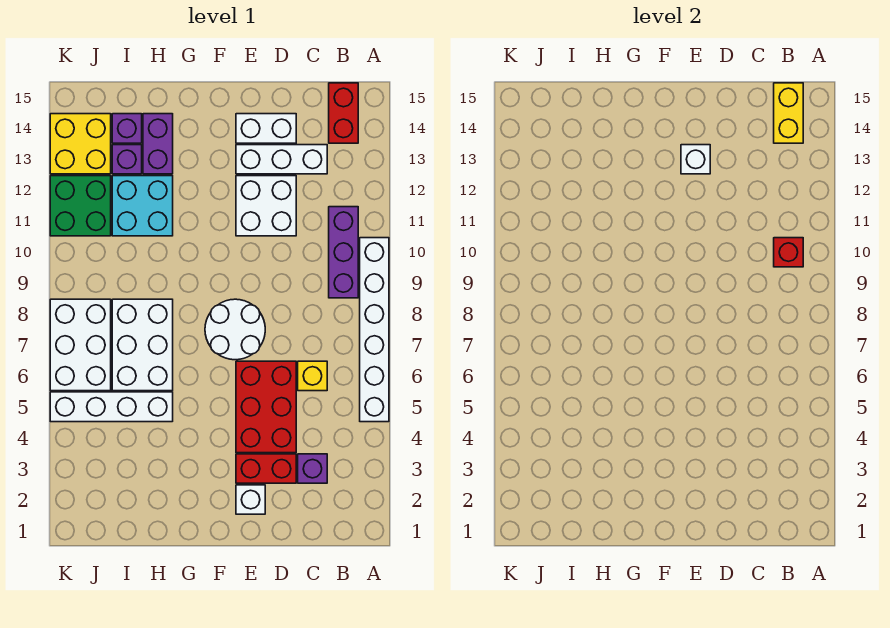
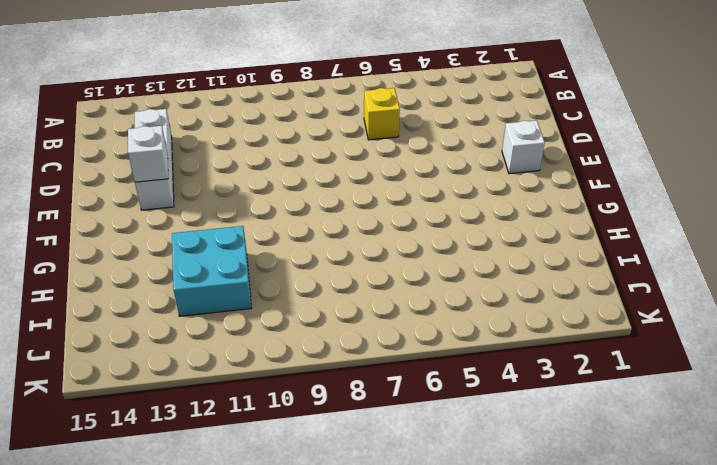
none -> white 1x6 brick [360,238,389,422]
none -> purple 1x3 brick [329,207,358,298]
none -> red 1x2 brick [329,83,358,143]

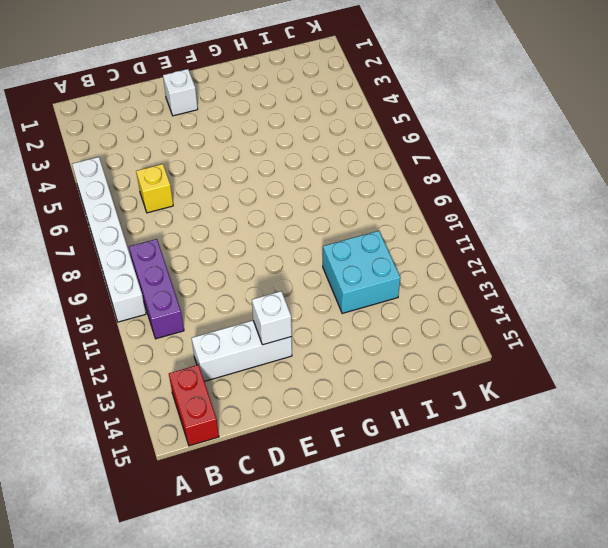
none -> purple 1x1 brick [298,454,327,483]
none -> red 1x2 brick [236,454,296,483]
none -> red 2x3 brick [236,361,296,453]

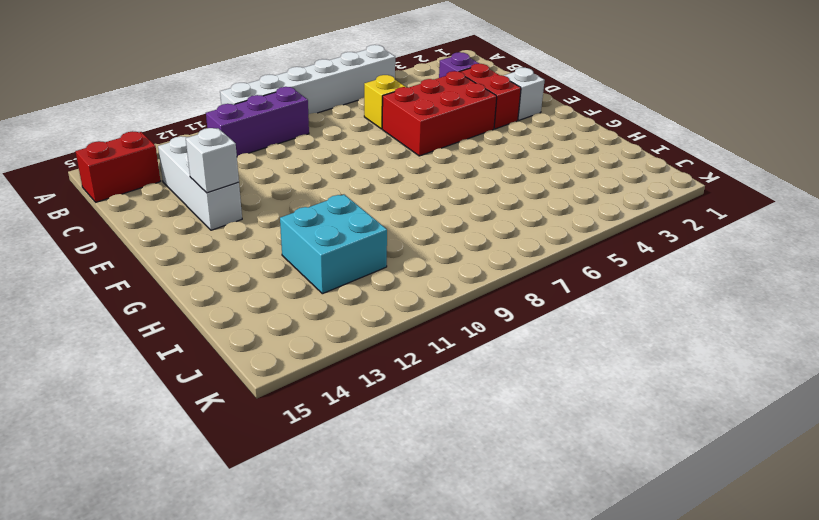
none -> white 2x2 brick [236,176,296,236]
none -> white 1x2 brick [236,114,296,143]
none -> white 2x2 round brick [205,299,265,360]

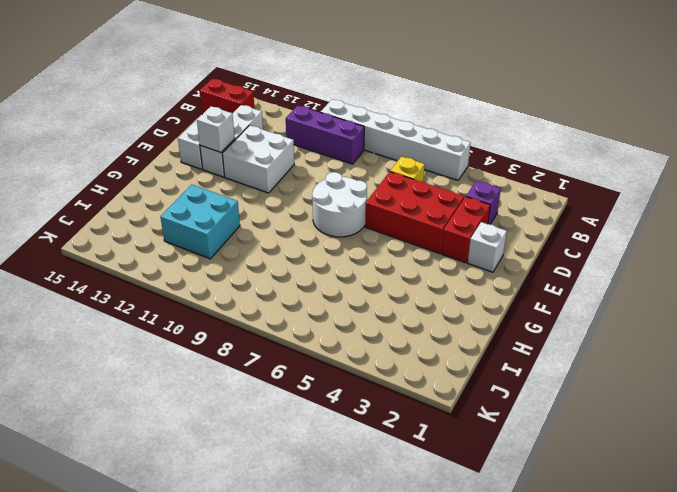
none -> white 1x4 brick [50,392,173,422]
none -> white 2x3 brick [112,299,173,391]
none -> purple 1x2 brick [143,114,173,174]

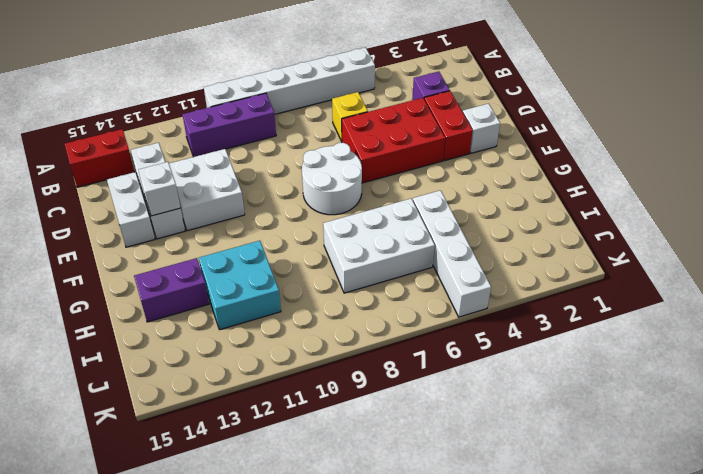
none -> purple 1x1 brick [112,145,142,174]
none -> purple 1x1 brick [112,114,142,143]
none -> white 2x3 brick [50,299,111,391]

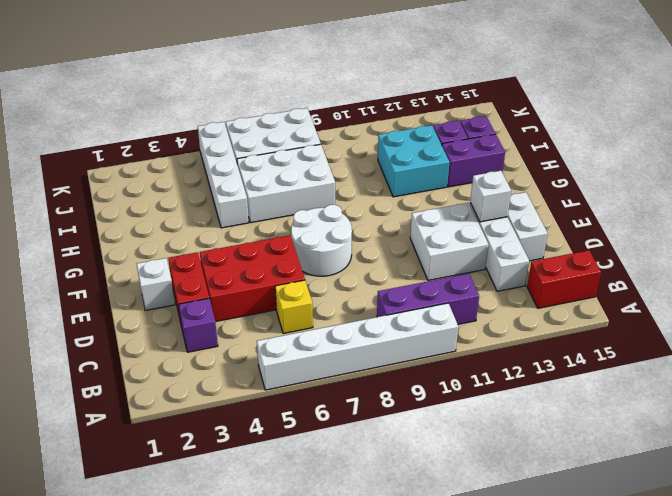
none -> green 2x2 brick [50,176,111,236]
none -> yellow 2x2 brick [50,114,111,174]
none -> red 1x1 brick [774,238,803,267]

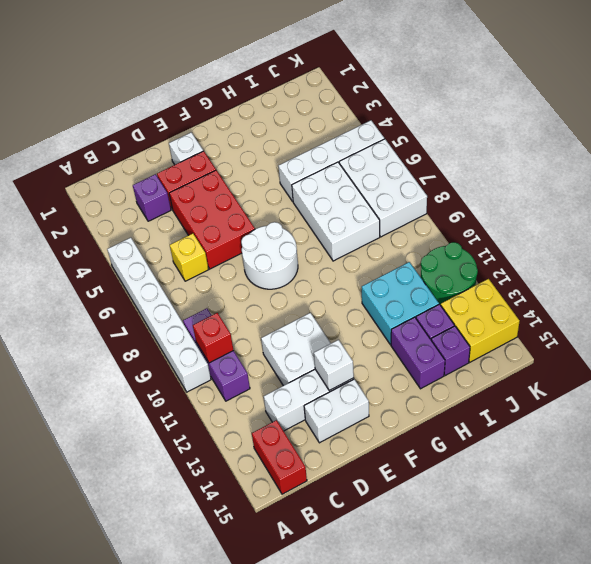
green 2x2 round brick [421,242,478,305] -> green 2x2 brick [50,176,111,236]
none -> yellow 1x2 brick [774,83,803,143]

